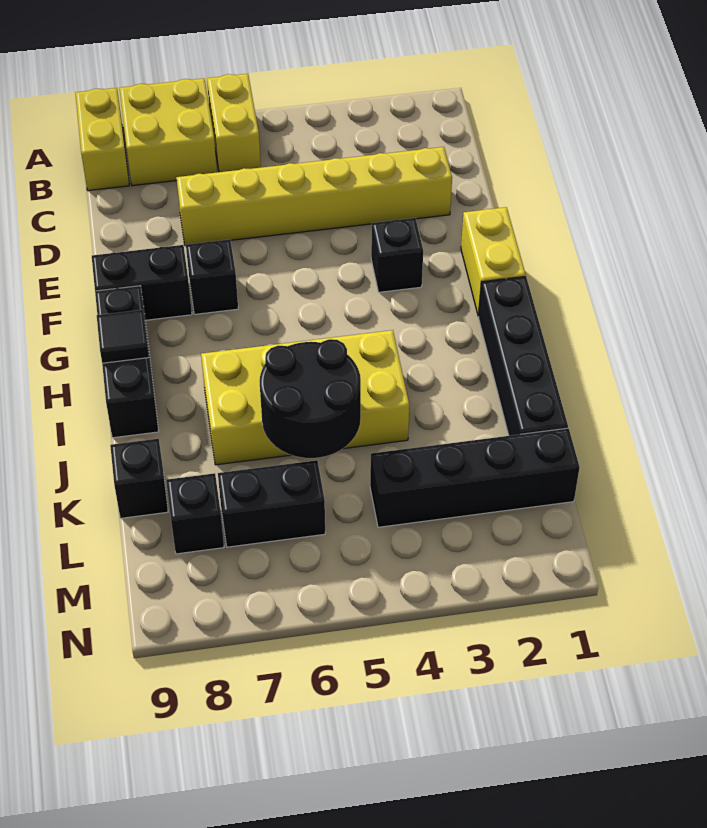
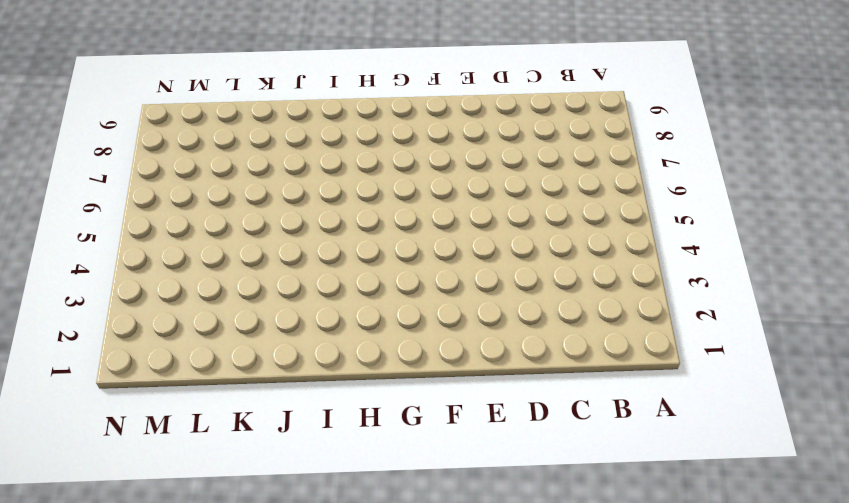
none -> yellow 1x2 brick [207,74,261,172]
none -> yellow 2x2 brick [119,78,217,186]
none -> yellow 1x2 brick [75,88,129,191]

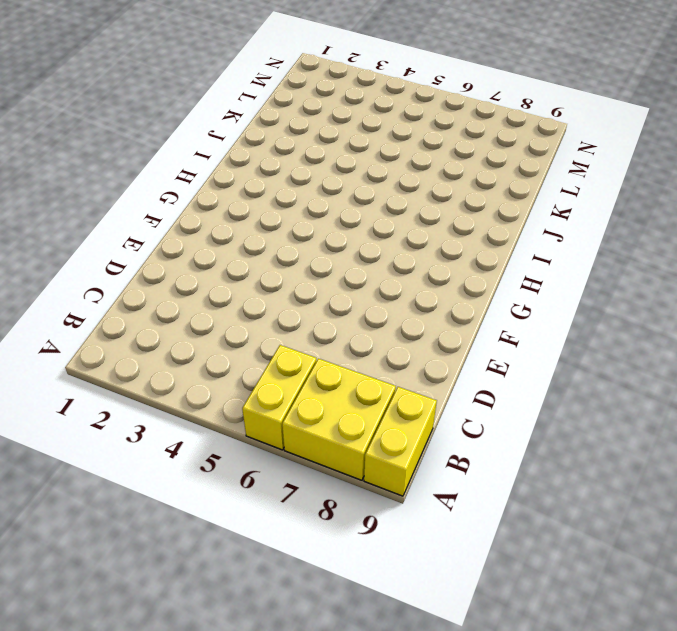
none -> yellow 1x6 brick [176,147,452,246]
none -> yellow 1x2 brick [461,207,526,316]
none -> black 1x1 brick [371,218,423,292]

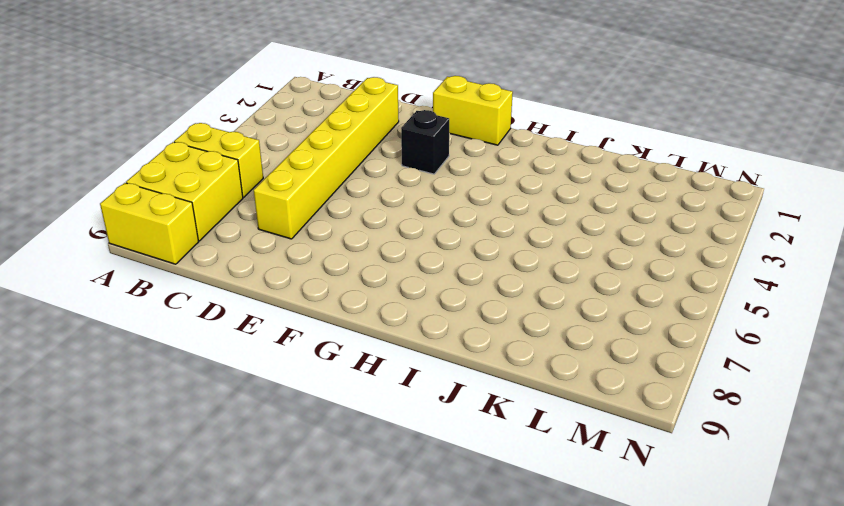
none -> black 1x1 brick [186,239,238,314]
none -> black 1x2 brick [92,245,192,320]
none -> black 1x3 brick [95,286,159,438]

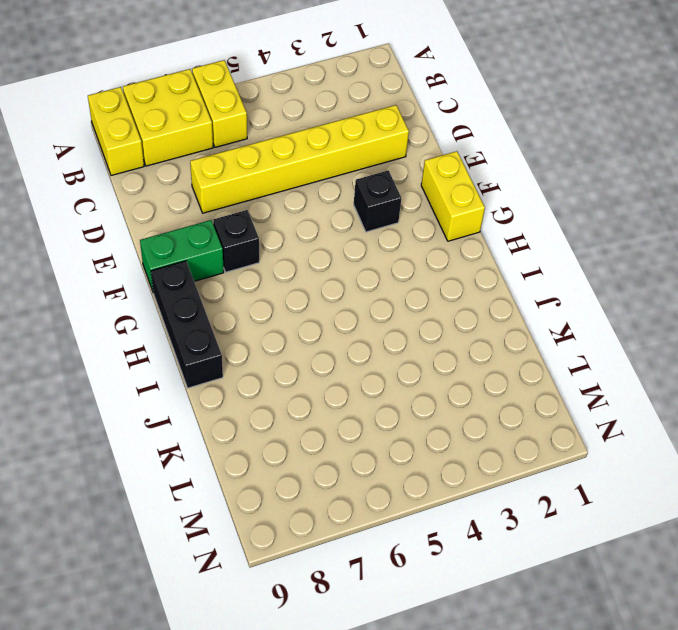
green 1x2 brick [140,220,224,291] -> black 1x2 brick [92,245,192,320]
none -> black 1x4 brick [479,277,568,436]
none -> yellow 2x4 brick [201,330,409,465]
none -> black 1x1 brick [110,439,168,518]

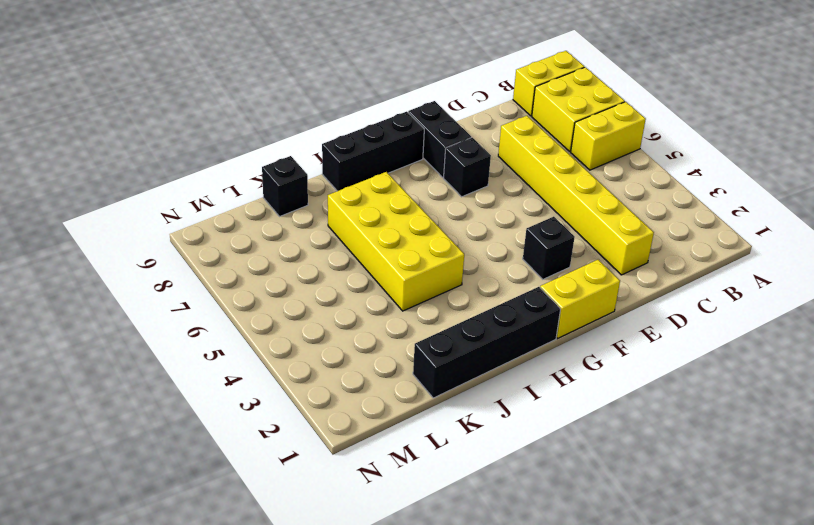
none -> black 1x4 brick [370,428,580,527]
none -> black 1x2 brick [218,460,325,547]
none -> black 1x1 brick [166,473,224,554]

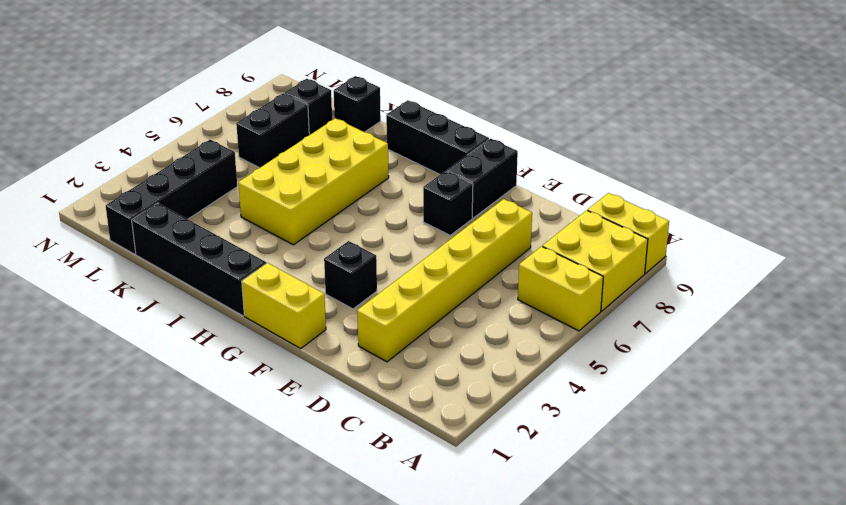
none -> black 1x1 tile [97,310,149,363]
none -> black 2x2 round brick [259,339,361,458]

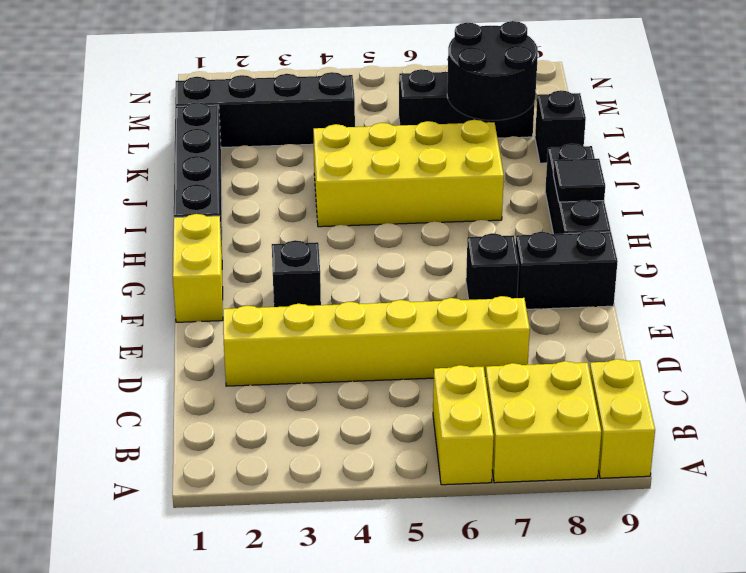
black 2x2 round brick [447,21,538,120] -> black 2x2 round brick moved to [259,339,361,458]

